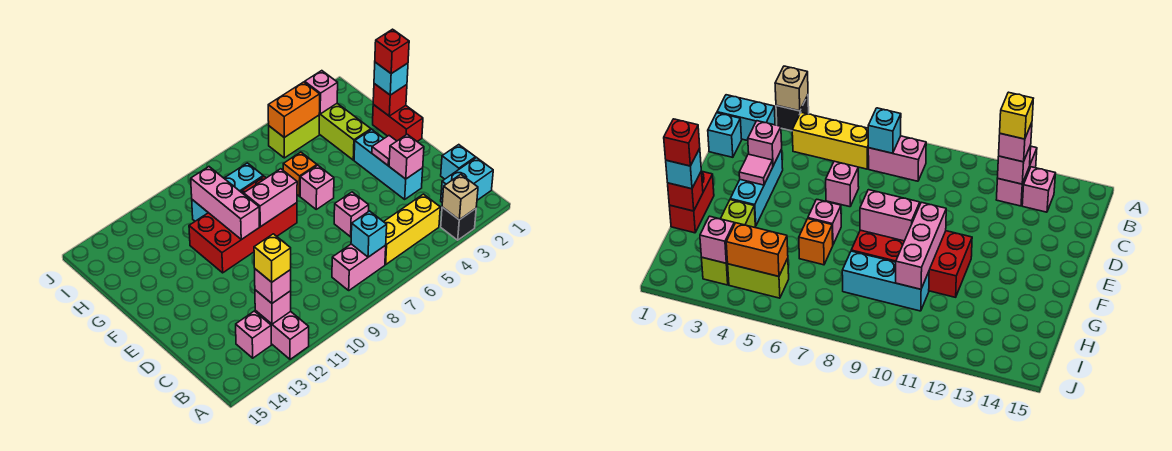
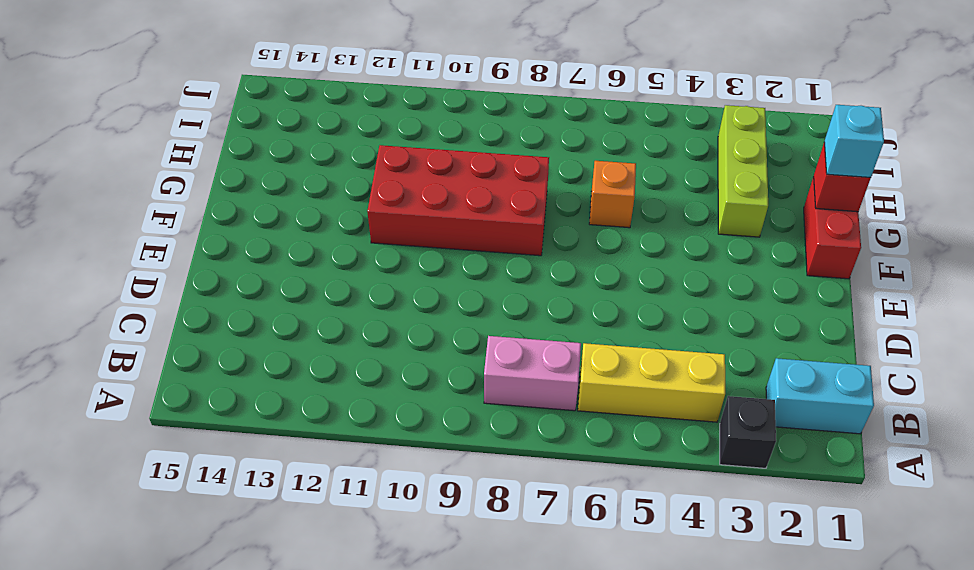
none -> pink 1x2 brick [255,311,309,359]
none -> pink 1x1 brick [236,311,271,358]
none -> cyan 1x1 brick [441,145,475,179]
none -> cyan 1x3 brick [354,129,423,199]

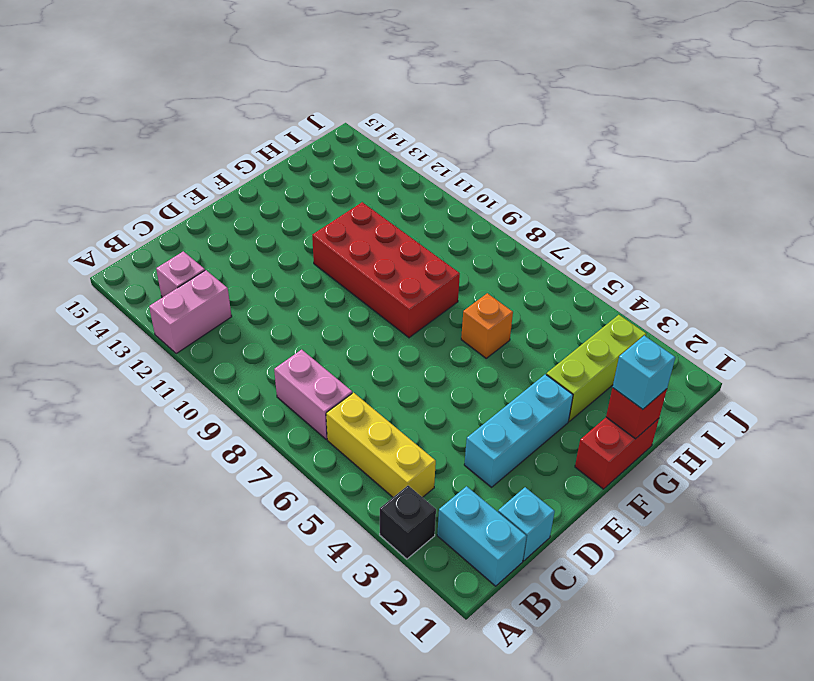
none -> pink 1x1 brick [334,192,369,237]
none -> pink 1x1 brick [300,165,334,209]
none -> cyan 1x3 brick [192,163,263,221]
none -> lime 1x2 brick [269,115,319,158]

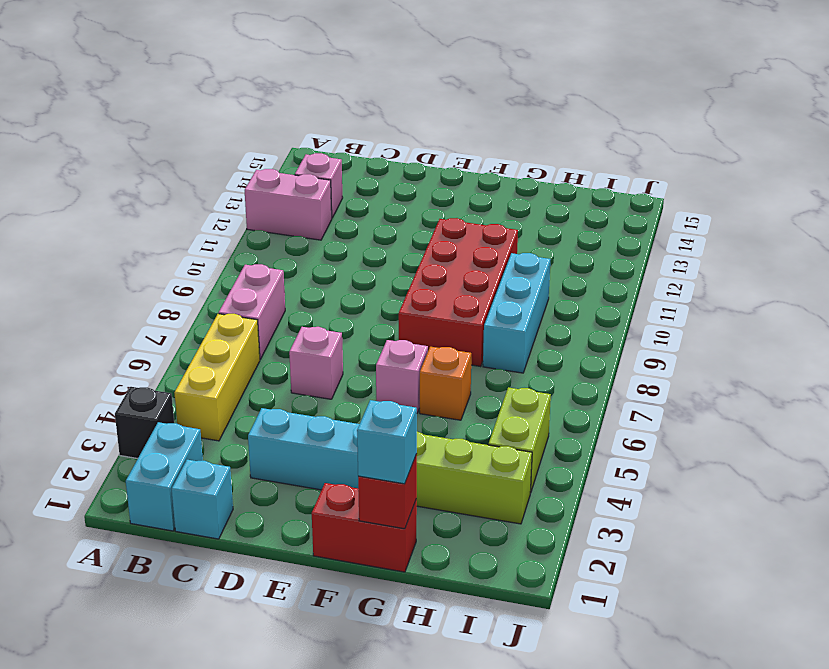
none -> tan 1x1 brick [442,174,478,220]
none -> cyan 1x1 brick [351,211,387,257]
none -> pink 1x1 brick [255,290,291,324]
none -> pink 1x1 brick [389,134,424,179]

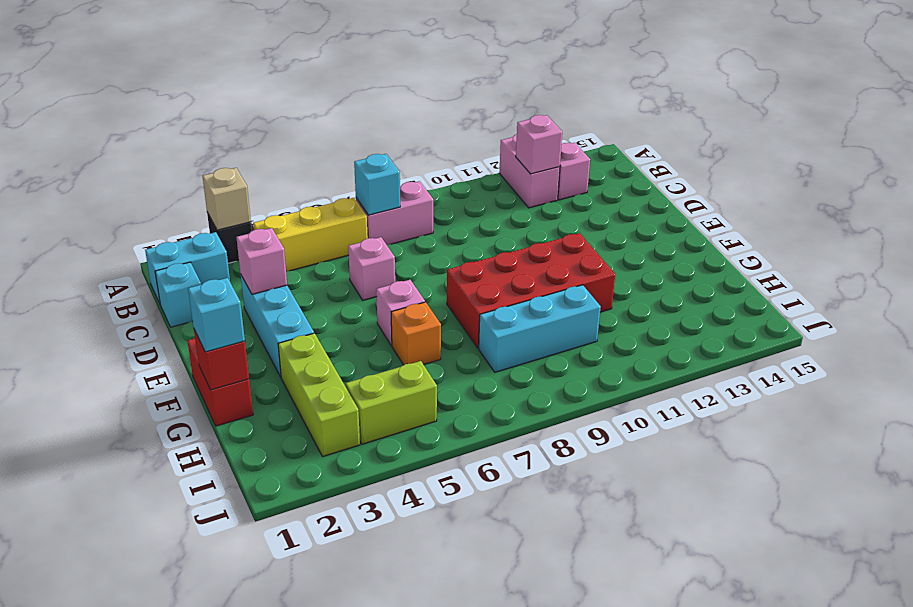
none -> pink 1x1 tile [372,136,396,166]
none -> pink 1x2 brick [244,169,297,227]
none -> pink 1x3 brick [191,167,259,240]
none -> pink 1x1 brick [305,71,338,114]

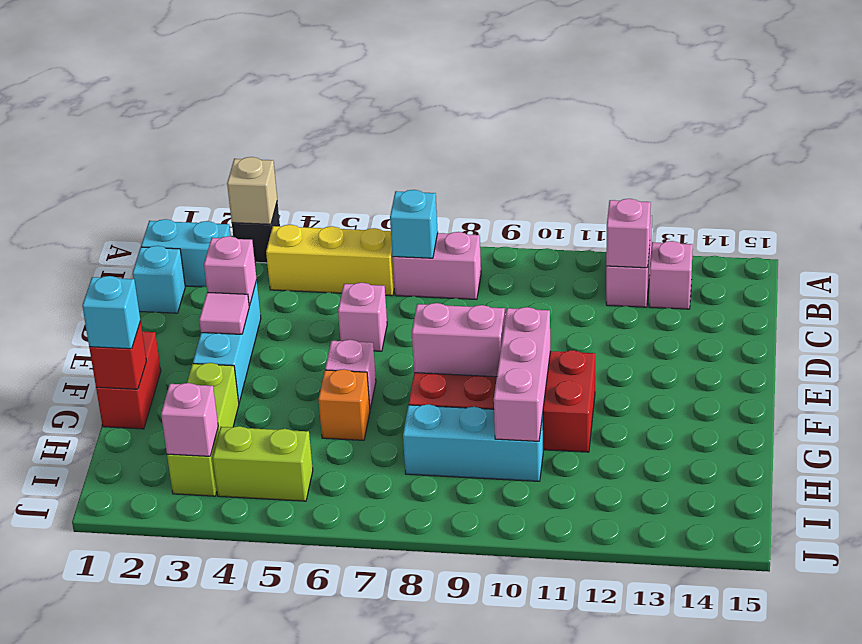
none -> orange 1x2 brick [268,82,320,137]
none -> pink 1x1 brick [255,269,291,303]
none -> yellow 1x1 brick [254,234,291,282]
none -> red 1x1 brick [375,29,409,74]

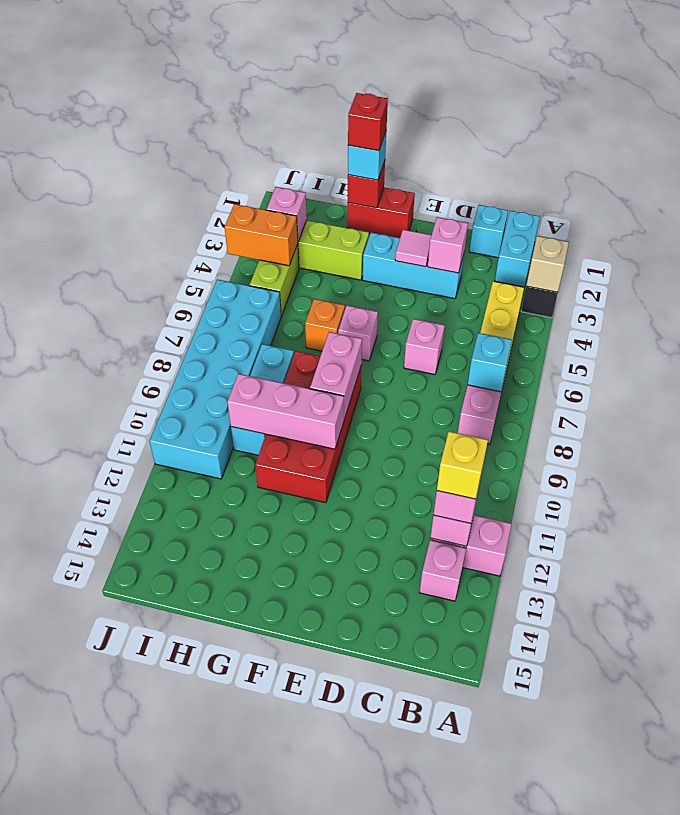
orange 1x2 brick [225,204,298,266] -> orange 1x2 brick turned to [268,82,320,137]
cyan 2x6 brick [149,279,281,479] -> none

